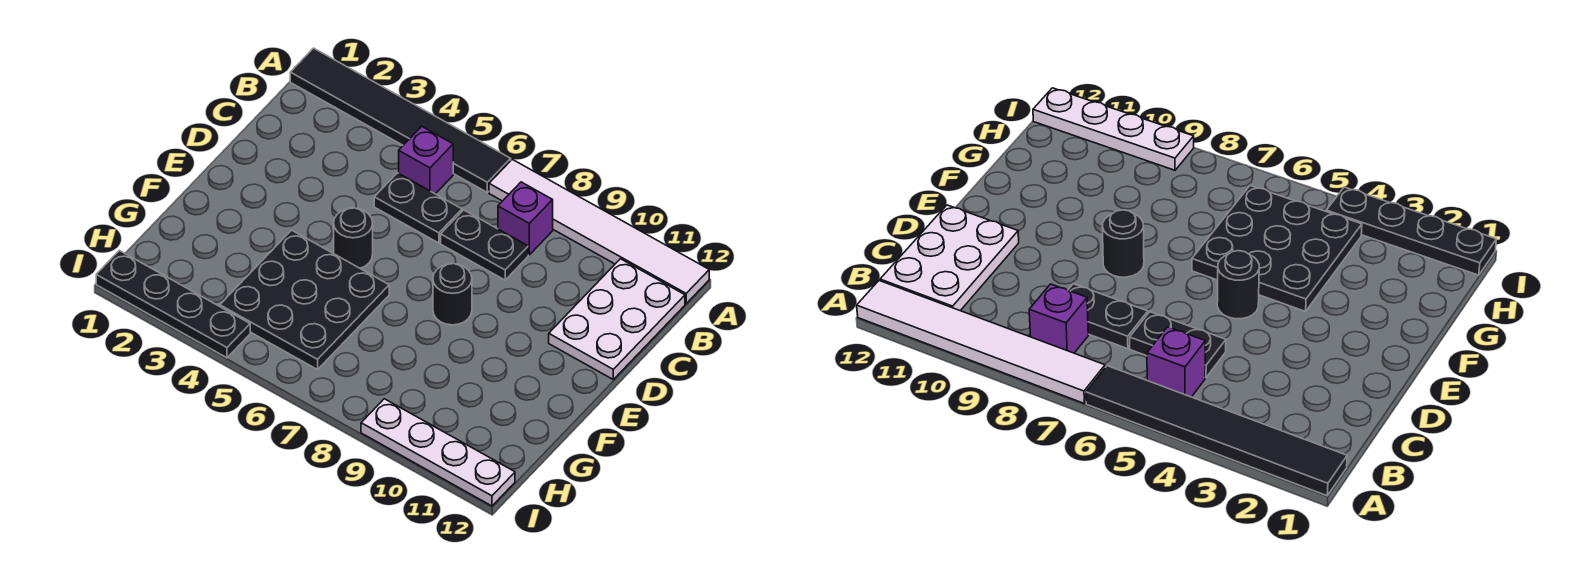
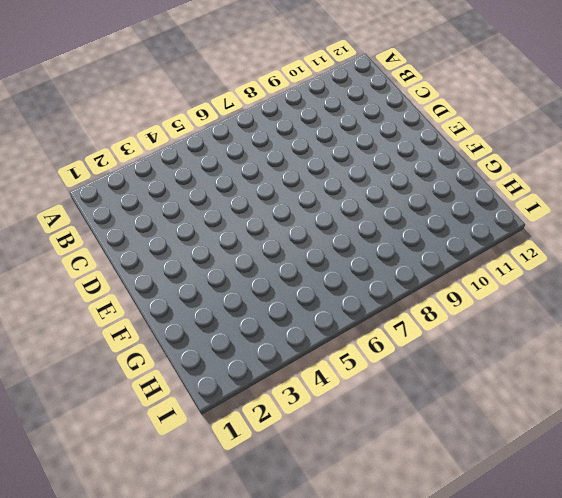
none -> black 1x6 tile [290,48,511,192]
none -> white 1x6 tile [489,159,709,304]
none -> purple 1x1 brick [399,126,453,194]

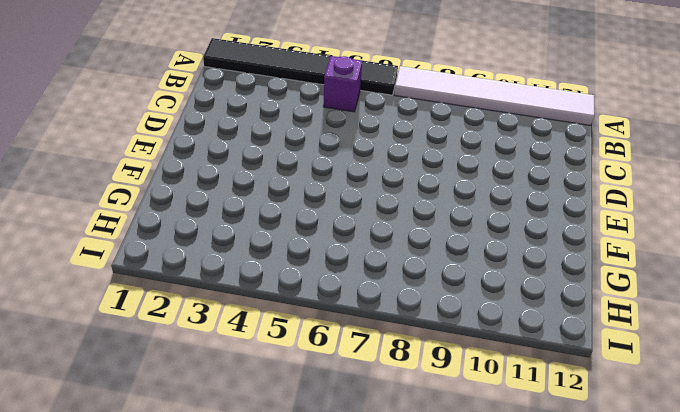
none -> purple 1x1 brick [498,182,553,255]
none -> white 2x3 plate [549,259,685,379]
none -> black 1x2 plate [374,173,462,243]

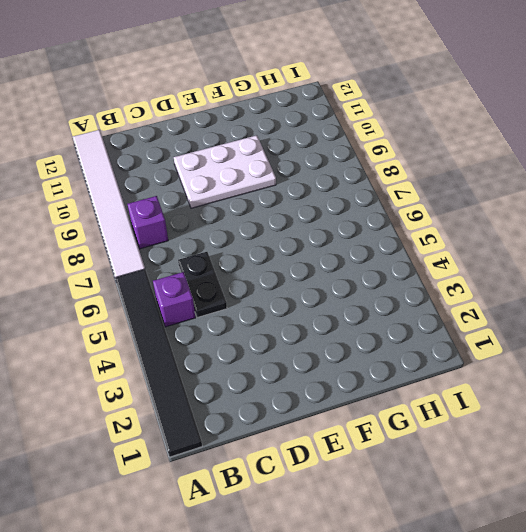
white 2x3 plate [174,135,276,208] -> white 2x3 plate moved to [549,259,685,379]
none -> black 1x2 plate [441,210,528,280]
none -> black 1x1 round brick [334,208,373,268]
none -> black 1x1 round brick [433,264,472,325]

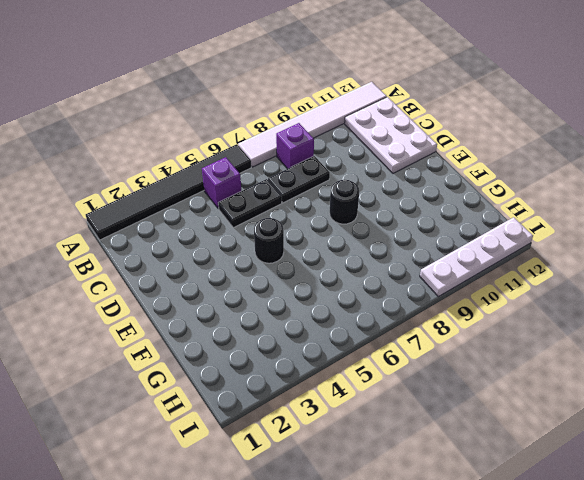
none -> black 3x3 plate [220,230,389,370]
none -> black 1x4 plate [96,251,250,358]

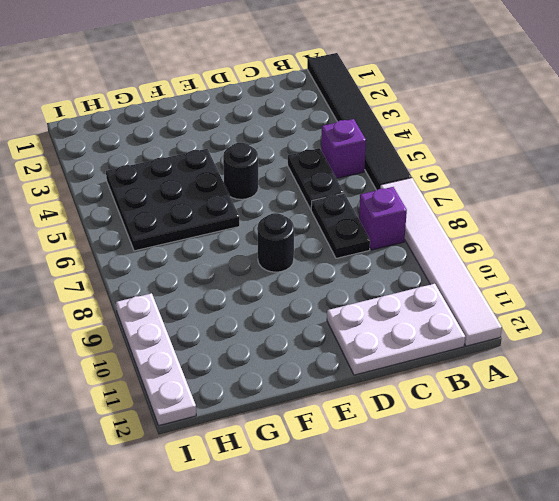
none -> black 1x4 plate [96,251,250,358]

